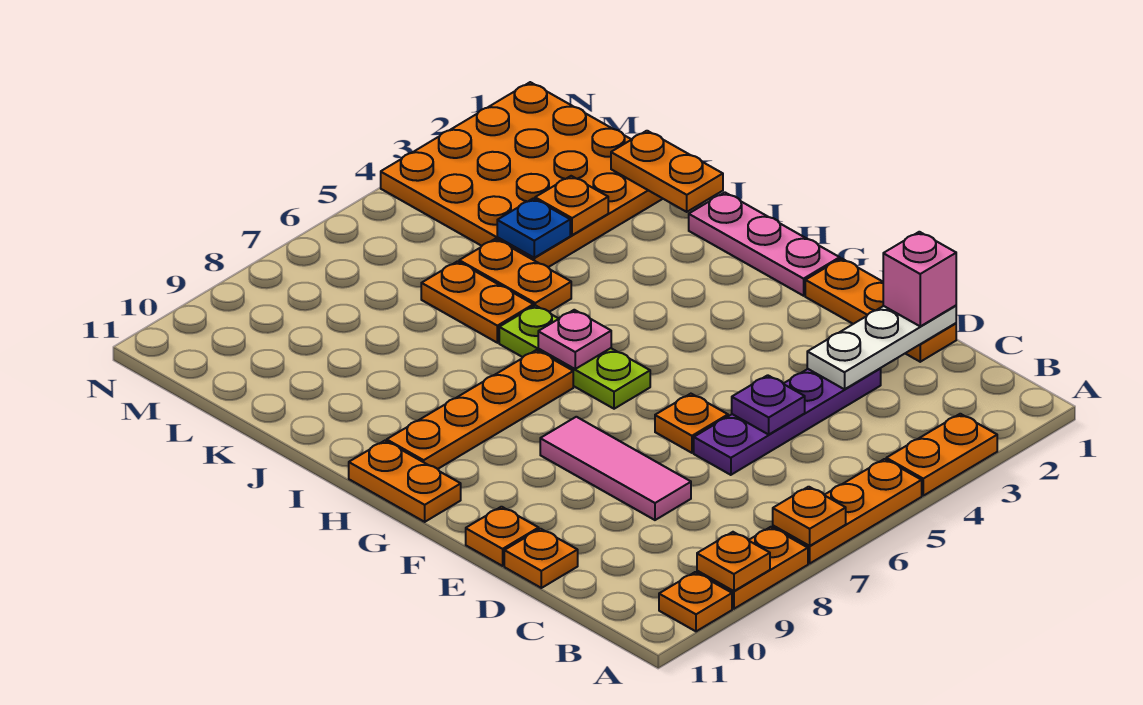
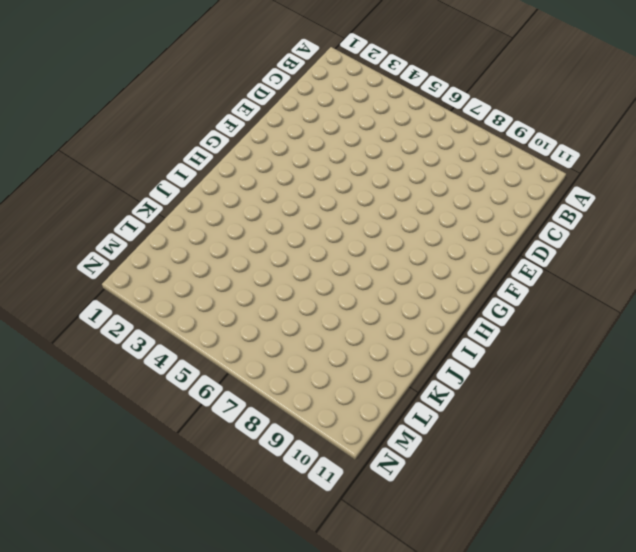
none -> orange 1x2 plate [886,414,997,496]
none -> orange 1x3 plate [773,459,922,563]
none -> orange 1x2 plate [697,527,808,609]

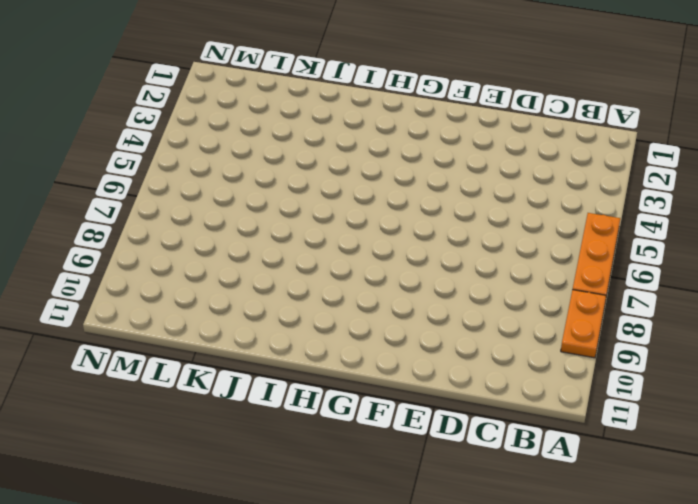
none -> orange 1x2 plate [886,414,997,496]
none -> orange 1x1 plate [659,572,732,631]
none -> orange 1x3 plate [805,258,956,362]

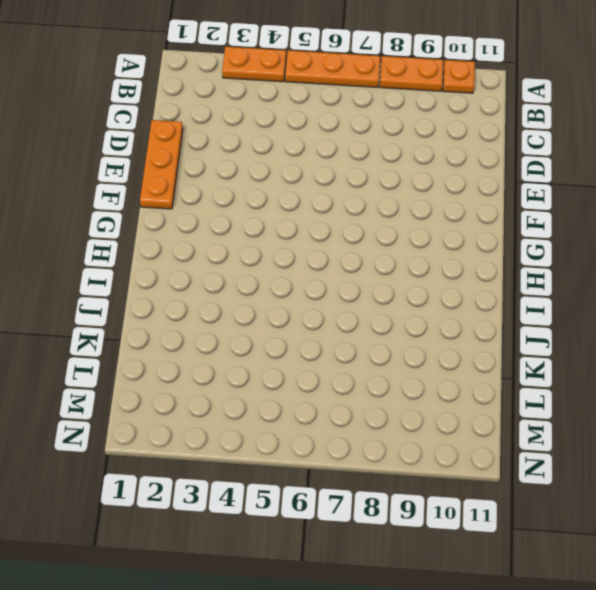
none -> purple 1x4 plate [694,369,881,475]
none -> pink 1x3 tile [540,417,691,520]
none -> orange 1x1 plate [504,529,578,588]

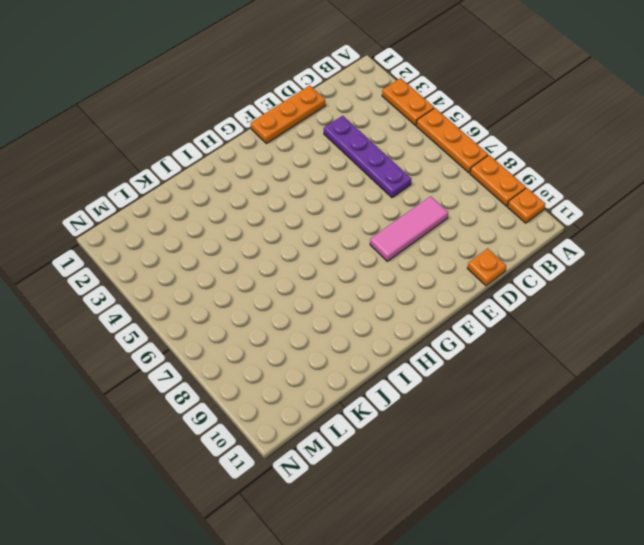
none -> orange 1x1 plate [655,394,728,453]
none -> orange 1x1 plate [466,507,539,566]
none -> pink 1x3 plate [689,192,840,296]

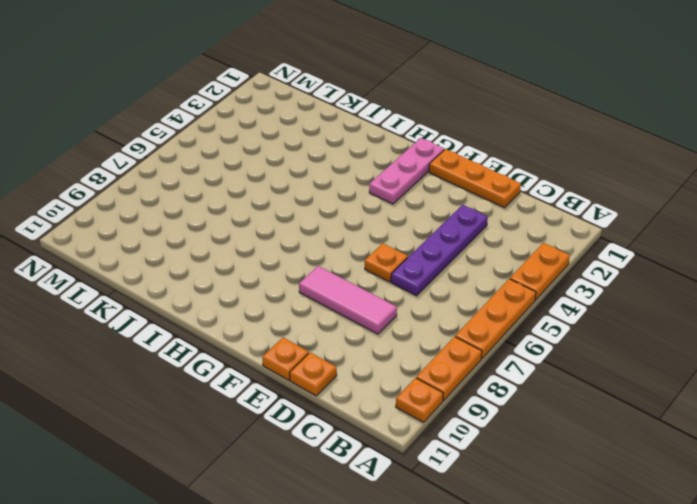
pink 1x3 plate [369,138,444,204] -> pink 1x3 plate turned to [689,192,840,296]
none -> lime 1x3 plate [499,305,650,409]
none -> orange 1x2 plate [349,441,461,522]
none -> orange 1x4 plate [387,350,573,469]

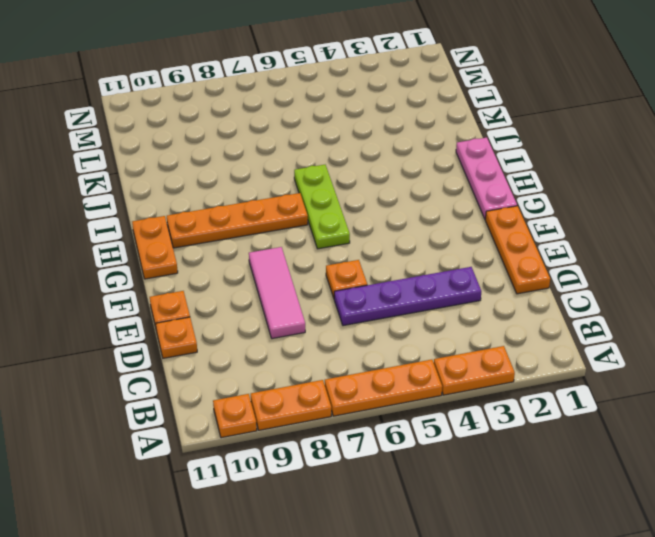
none -> orange 1x2 plate [459,239,571,312]
none -> orange 1x2 plate [421,261,533,343]
none -> orange 4x4 plate [381,82,663,267]

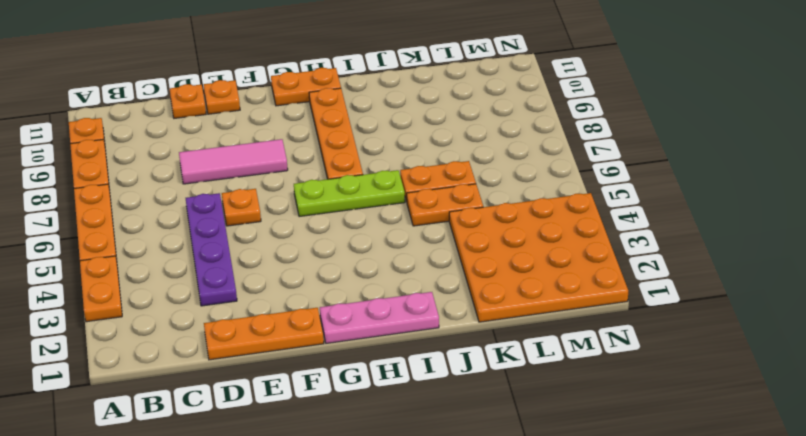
none -> orange 1x1 plate [773,487,846,546]
none -> orange 1x1 plate [697,532,770,591]
none -> white 1x3 plate [807,306,956,389]

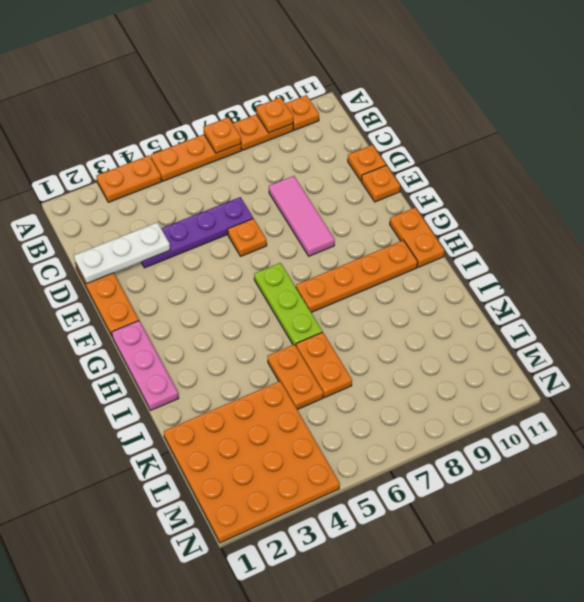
none -> purple 1x1 plate [732,375,805,434]
none -> pink 1x1 plate [538,310,611,369]
none -> orange 1x2 plate [611,131,723,212]

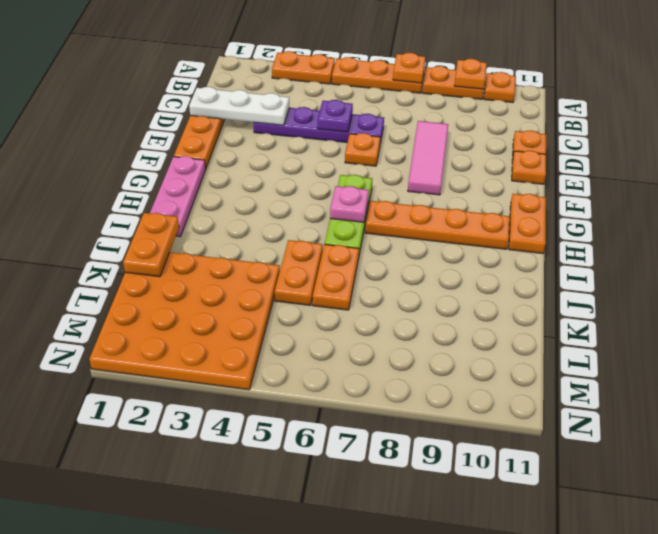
none -> orange 1x1 plate [535,176,608,235]
none -> blue 1x1 plate [497,198,570,258]
none -> pink 1x1 brick [883,232,956,326]

